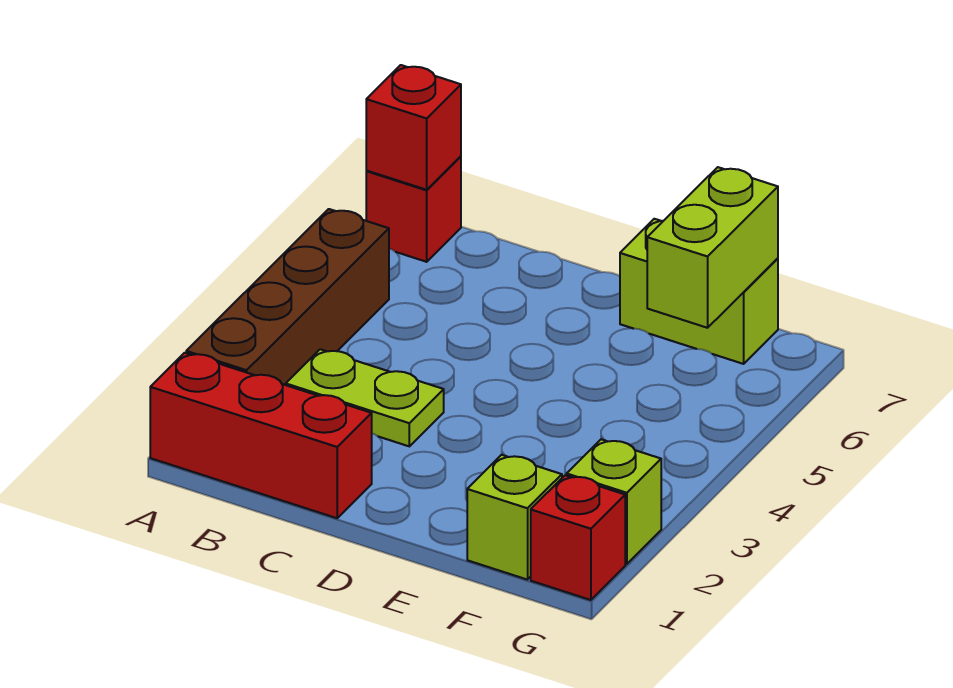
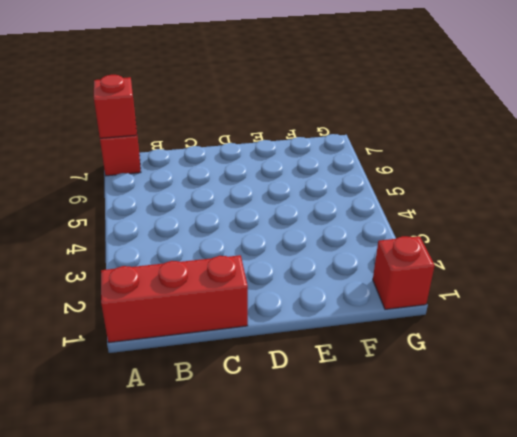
none -> brown 1x4 brick [186,209,389,385]
none -> lime 1x2 plate [286,349,444,446]

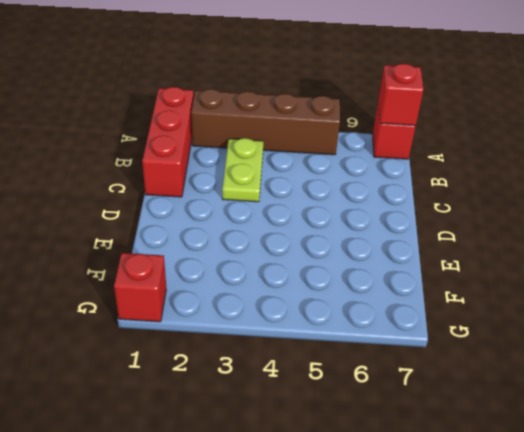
none -> lime 1x2 brick [620,219,778,364]
none -> lime 1x1 brick [467,455,562,580]

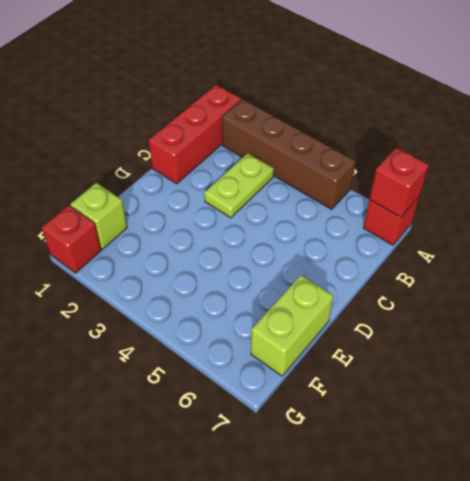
none -> lime 1x1 brick [567,439,661,564]
none -> lime 1x2 brick [647,167,778,328]

